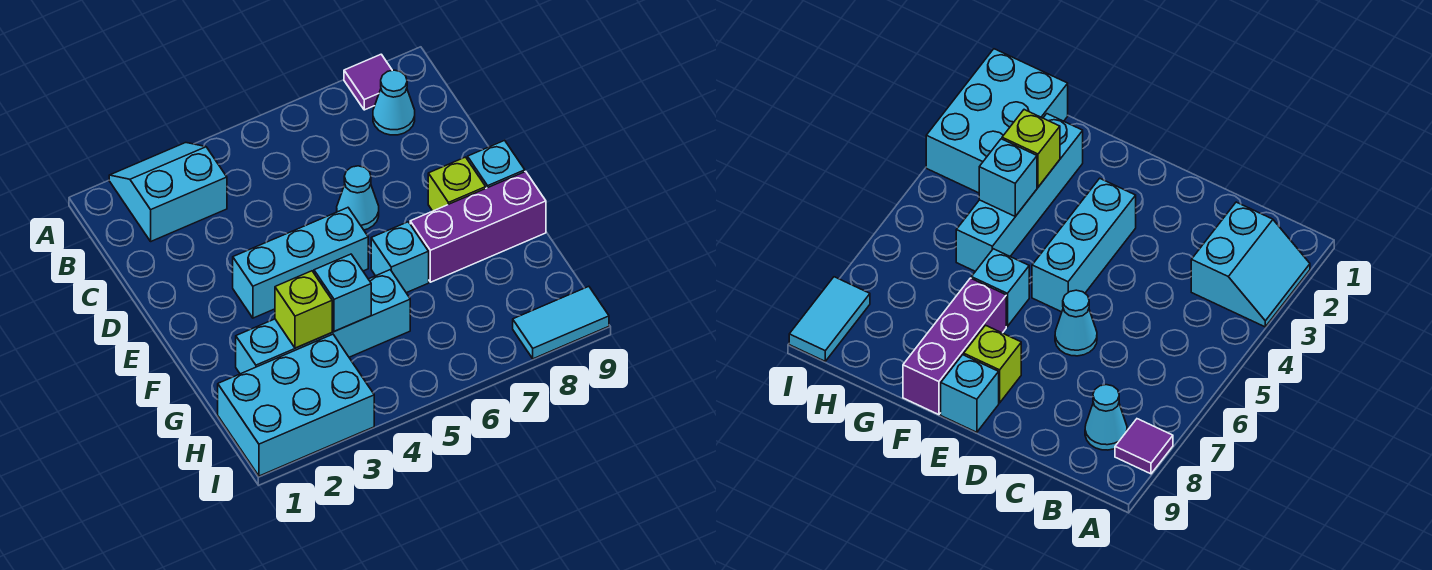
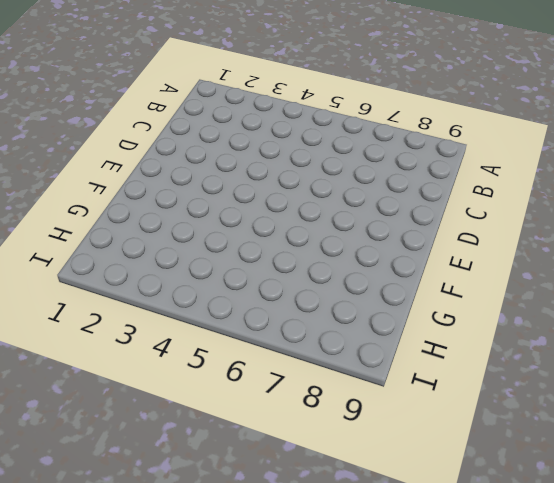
none -> cyan 2x2 slope [109,143,227,241]
none -> purple 1x1 tile [344,54,392,110]
none -> cyan 1x1 cone [373,70,415,135]

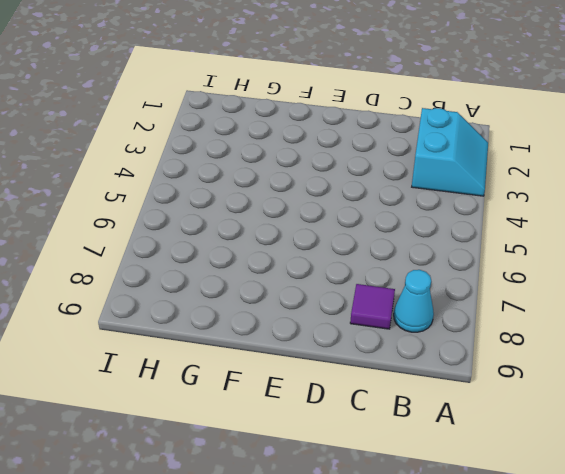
purple 1x1 tile [350,284,395,329] -> purple 1x1 tile moved to [344,54,392,110]
none -> cyan 1x1 cone [337,166,379,230]
none -> cyan 1x3 brick [233,208,368,318]
none -> lime 1x1 brick [428,157,486,211]

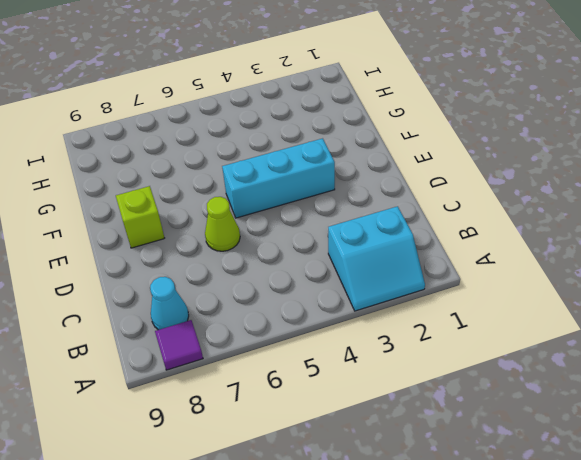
lime 1x1 cone [205,197,240,251] -> cyan 1x1 cone [337,166,379,230]
none -> cyan 1x1 brick [468,140,525,188]
none -> cyan 1x1 brick [371,222,429,293]
none -> purple 1x3 brick [410,172,546,282]

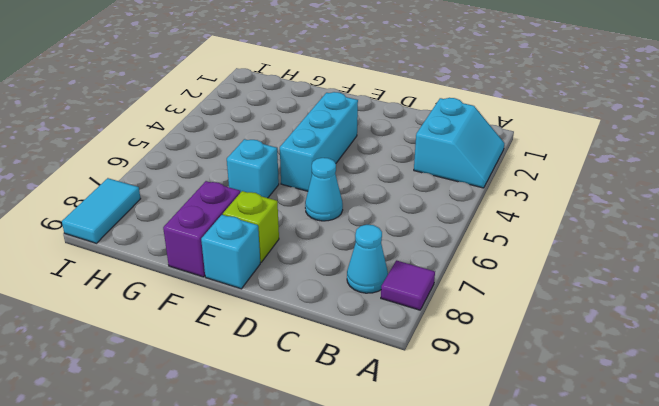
purple 1x2 brick [163,181,240,277] -> purple 1x3 brick [410,172,546,282]
none -> cyan 1x4 brick [236,270,410,374]
none -> cyan 2x3 brick [218,334,374,476]
none -> lime 1x1 brick [275,271,332,348]

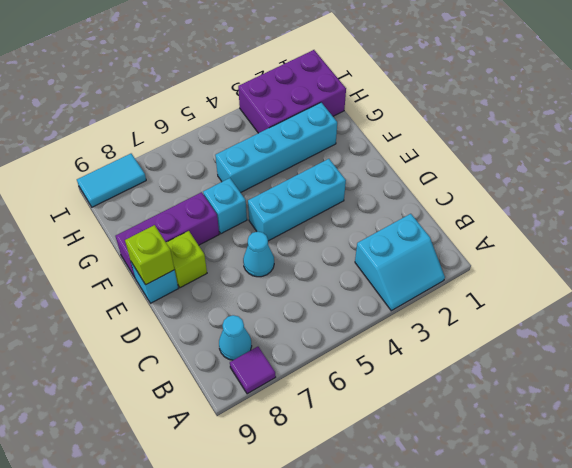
lime 1x1 brick [125,225,174,285] -> lime 1x1 brick moved to [275,271,332,348]
purple 2x3 brick [238,50,346,133] -> cyan 2x3 brick [218,334,374,476]
none -> cyan 1x1 brick [314,254,371,331]

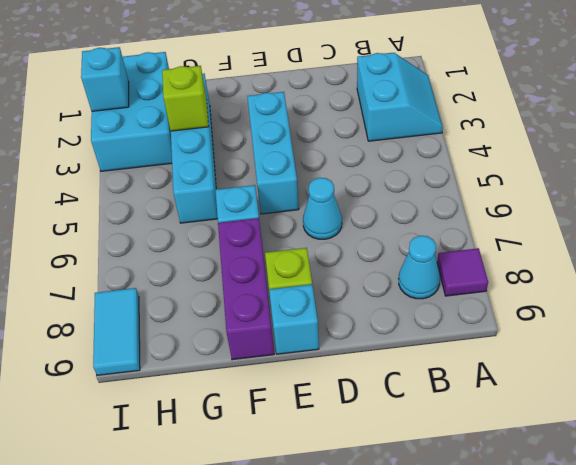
cyan 1x1 brick [81,47,129,111] -> cyan 1x1 brick moved to [314,254,371,331]

